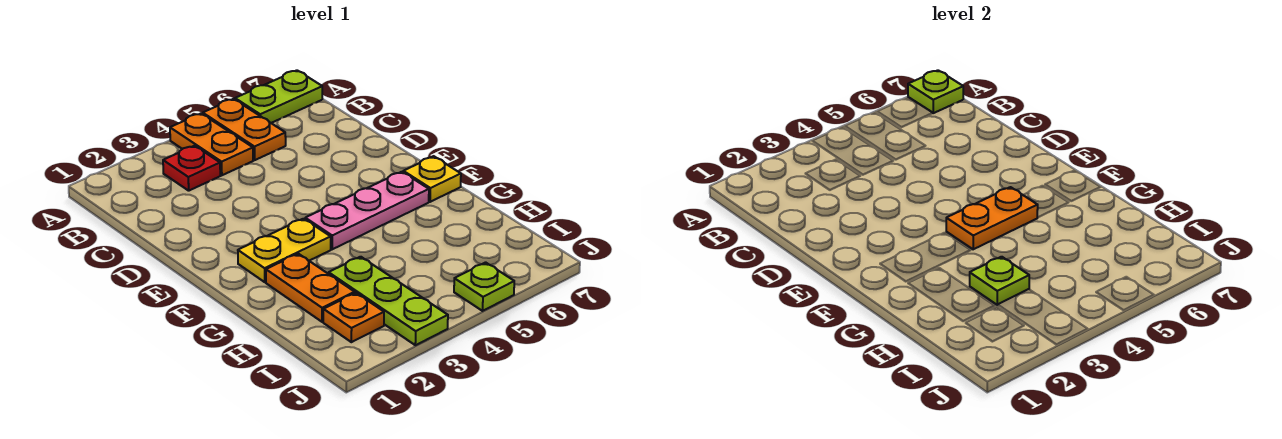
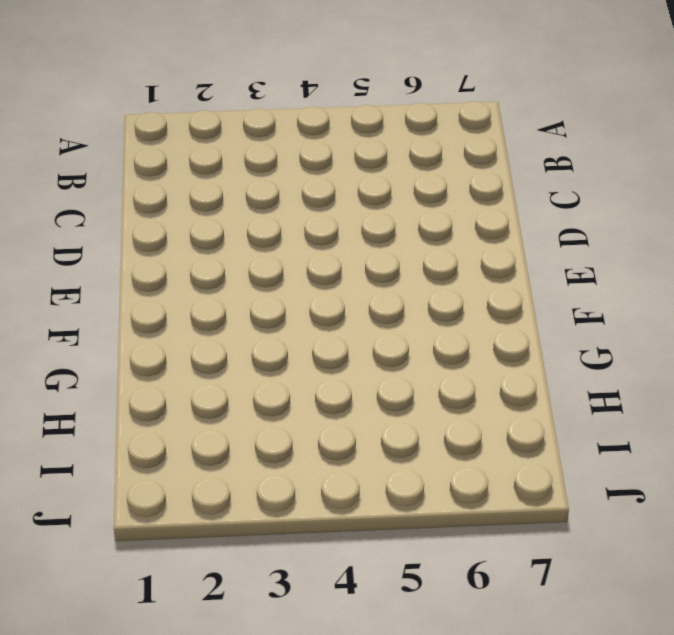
none -> orange 1x2 plate [170,114,253,175]
none -> orange 1x2 plate [203,99,286,160]
none -> lime 1x2 plate [235,70,322,123]

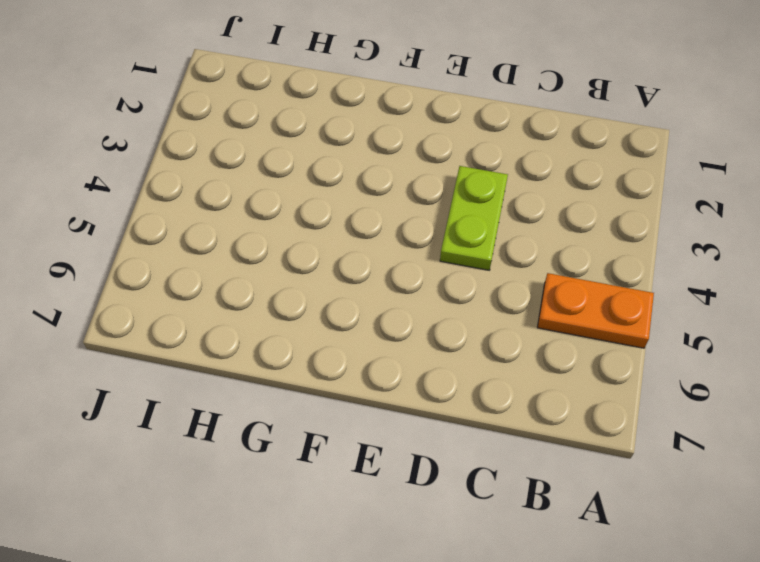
lime 1x2 plate [440,166,508,270] -> lime 1x2 plate moved to [235,70,322,123]
none -> orange 1x2 plate [170,114,253,175]
none -> red 1x1 plate [163,146,220,191]
none -> yellow 1x2 plate [238,219,331,282]

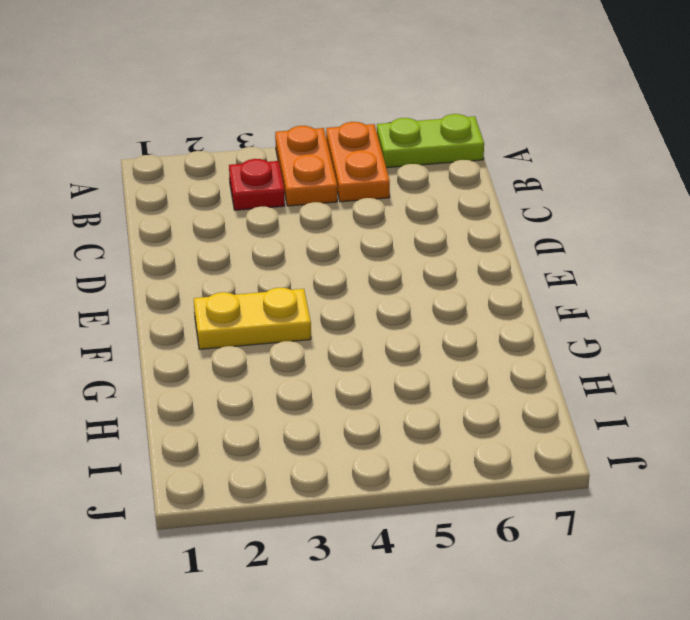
none -> pink 1x3 plate [305,172,429,249]
none -> yellow 1x1 plate [403,156,461,202]
none -> orange 1x2 plate [266,254,355,322]

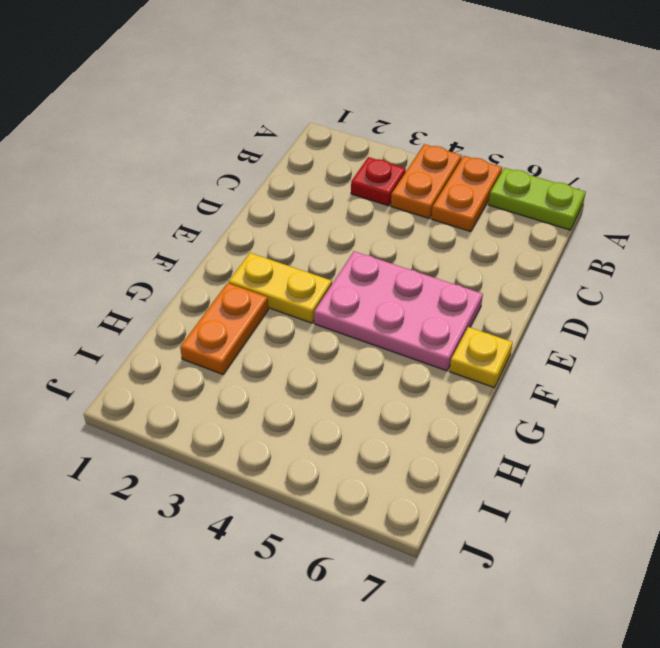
pink 2x3 plate [314,251,483,371] -> pink 1x3 plate [305,172,429,249]
none -> lime 1x3 plate [329,257,448,345]
none -> orange 1x1 plate [323,293,384,342]
none -> lime 1x1 plate [454,262,514,311]

